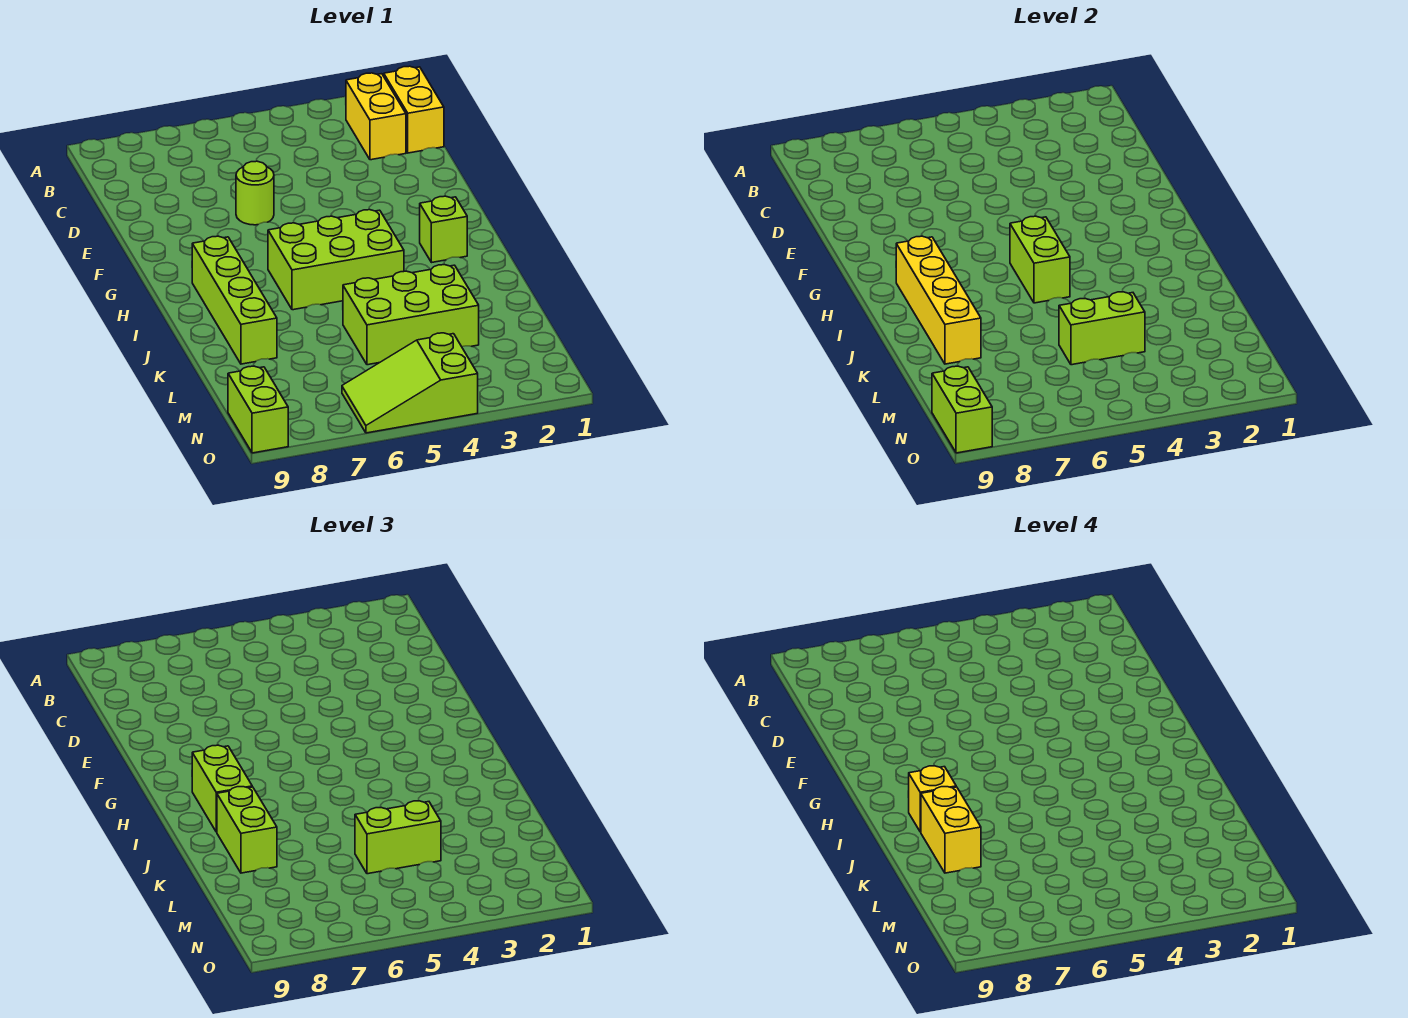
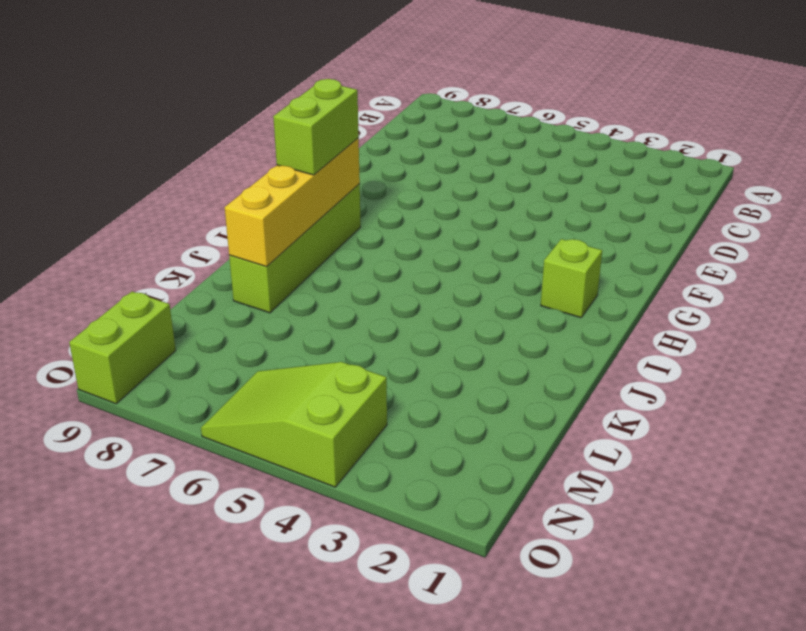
none -> yellow 1x2 brick [384,66,444,153]
none -> yellow 1x2 brick [346,73,406,160]
none -> lime 1x1 round brick [236,161,274,225]

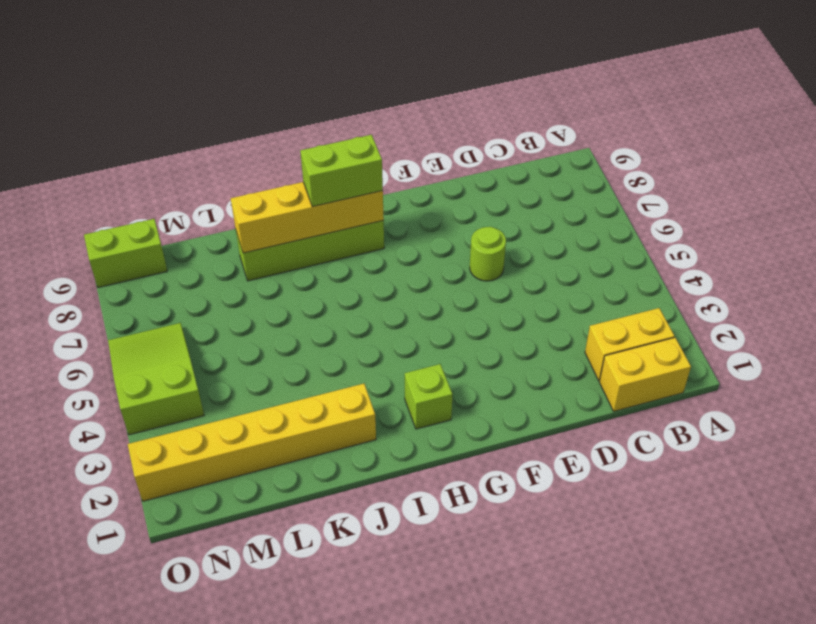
yellow 1x6 brick [128,384,376,501] -> none
none -> lime 2x3 brick [268,209,404,310]
none -> lime 2x3 brick [343,265,479,365]
none -> lime 1x2 brick [1010,216,1070,303]

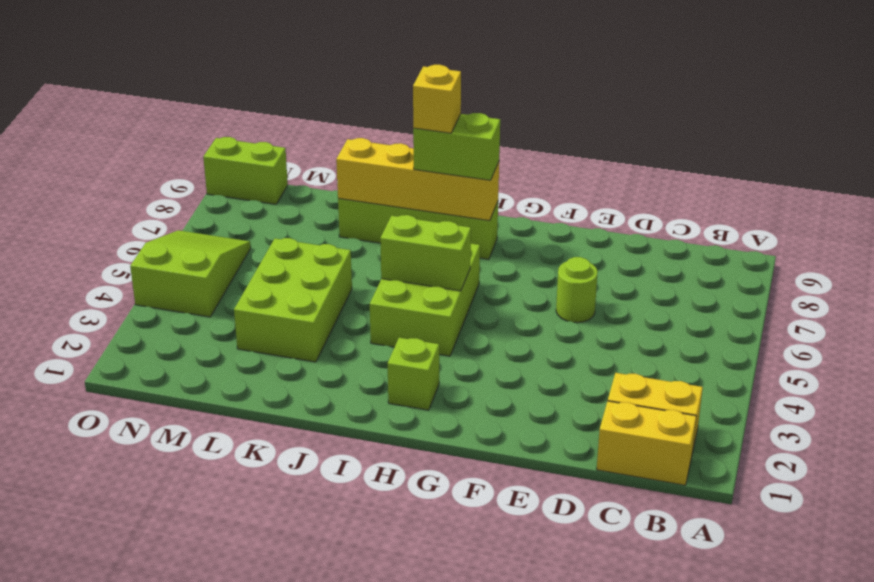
none -> lime 1x2 brick [1059,292,1145,365]
none -> lime 1x2 brick [932,366,992,453]
none -> lime 1x2 brick [217,787,277,873]

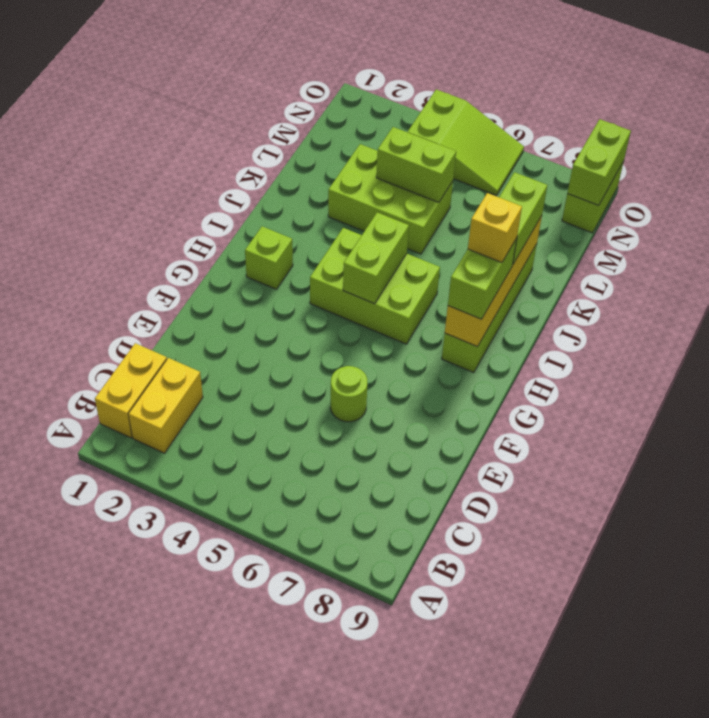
none -> lime 1x2 brick [355,801,441,874]
none -> yellow 1x2 brick [921,787,981,873]

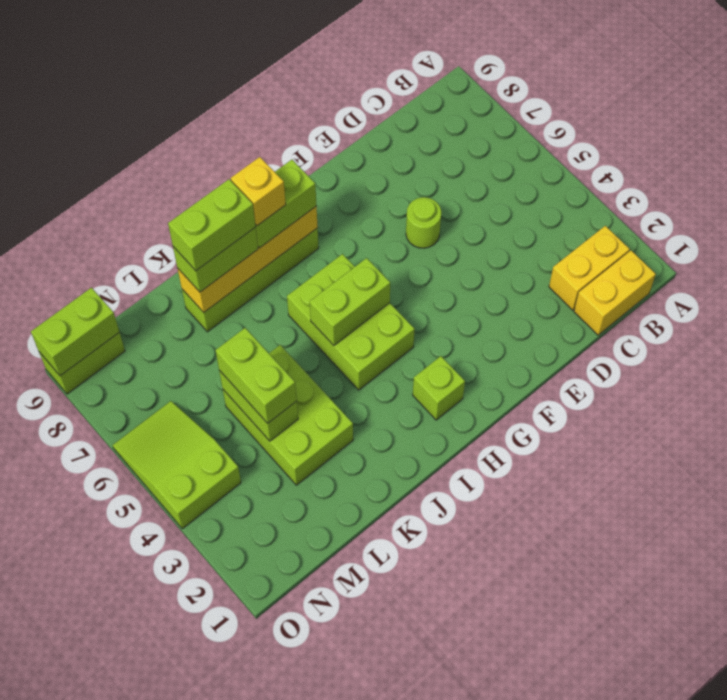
lime 1x2 brick [168,179,256,271] -> yellow 1x2 brick [921,787,981,873]

